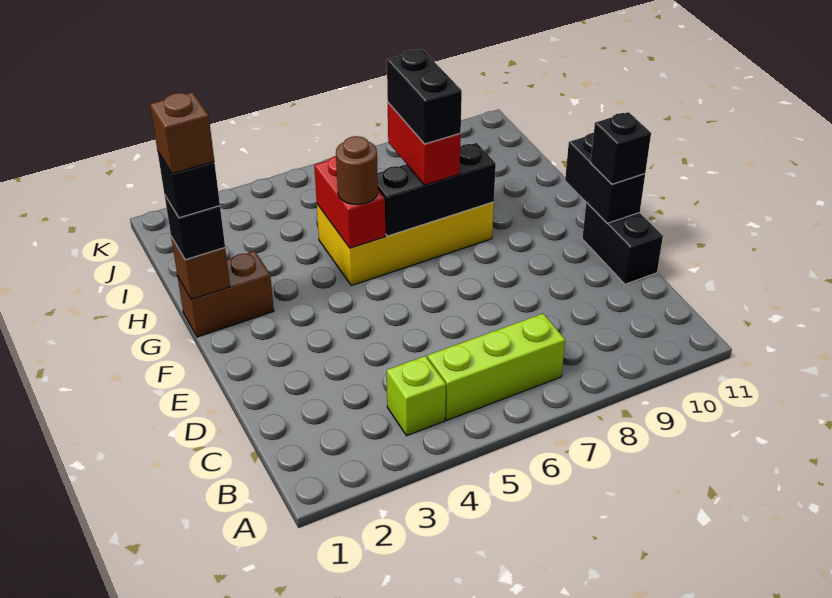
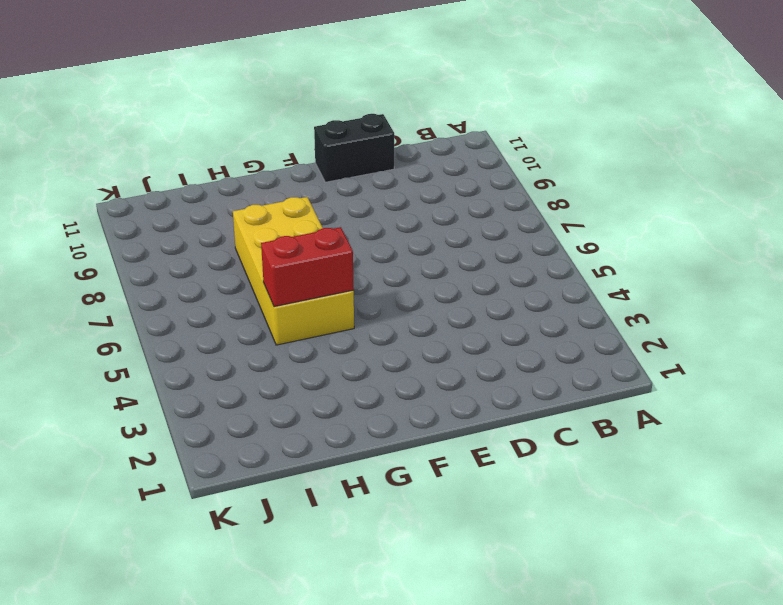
none -> lime 1x1 brick [387,356,446,436]
none -> lime 1x3 brick [427,314,565,420]
none -> brown 1x2 brick [177,251,274,337]

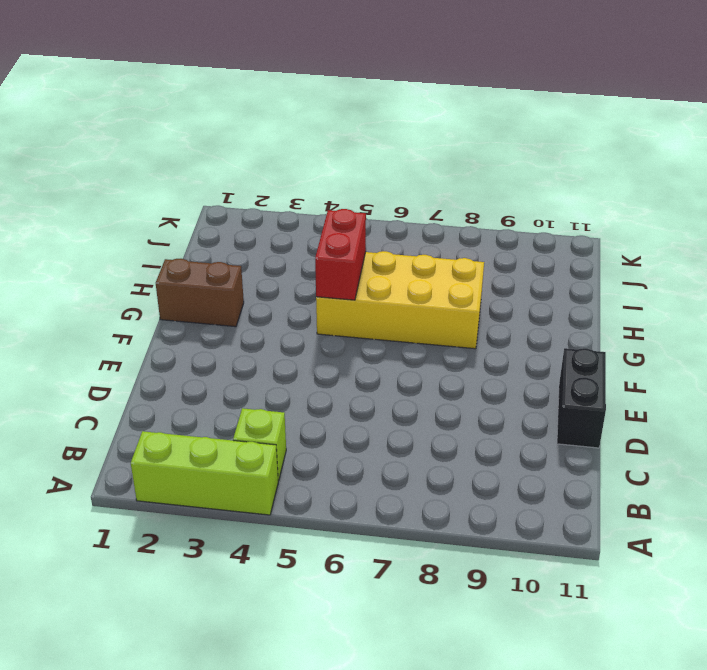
lime 1x3 brick [131,431,278,515] -> lime 1x3 brick moved to [427,314,565,420]
none -> black 1x2 brick [565,133,645,223]
none -> brown 1x1 brick [171,237,230,299]
none -> black 1x3 brick [377,143,496,236]

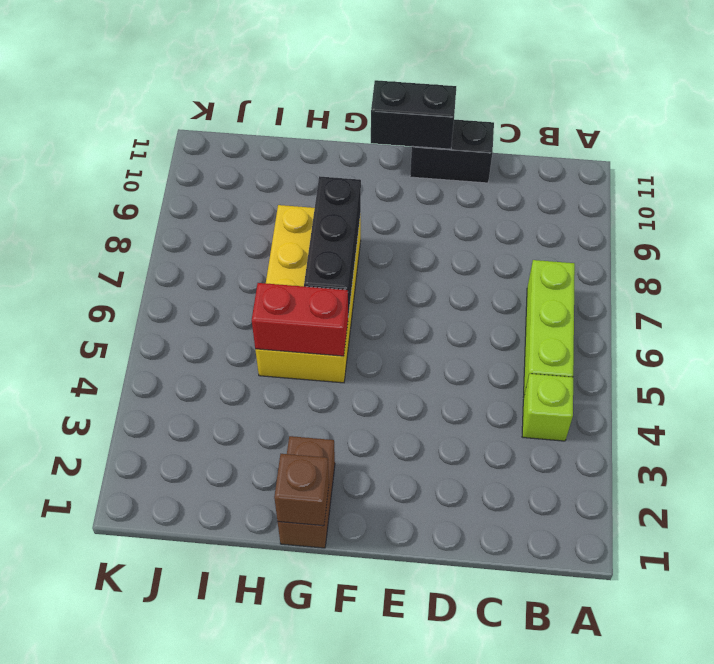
none -> black 1x1 brick [591,112,651,184]
none -> black 1x1 brick [165,196,225,260]
none -> brown 1x1 round brick [336,136,378,204]

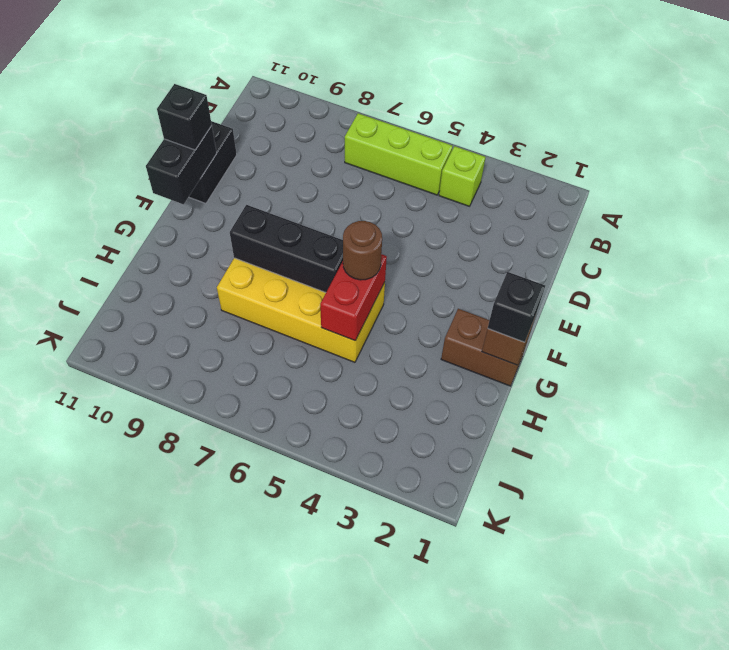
none -> red 1x2 brick [388,103,461,185]
none -> black 1x1 brick [158,152,220,218]
none -> black 1x2 brick [387,50,462,144]

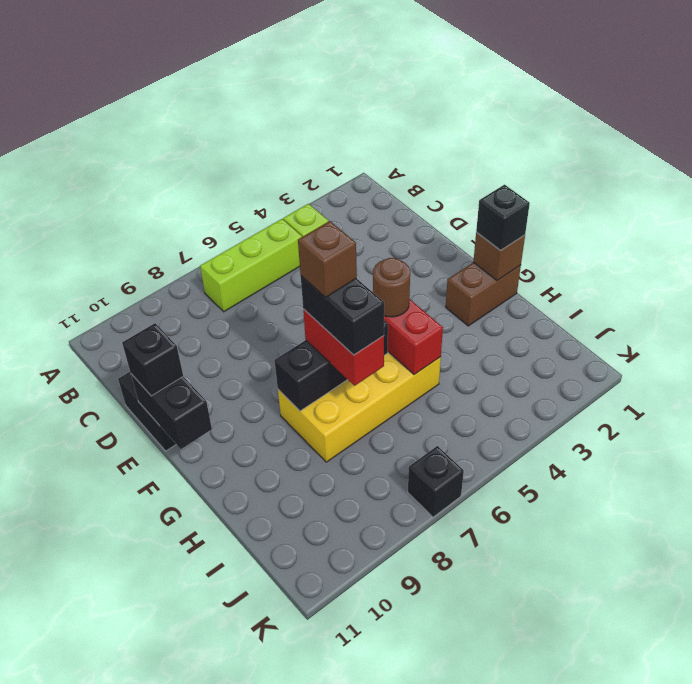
brown 1x1 brick [298,221,357,297] -> brown 1x1 brick moved to [150,92,214,173]
black 1x1 brick [408,446,464,517] -> black 1x1 brick moved to [158,152,220,218]

